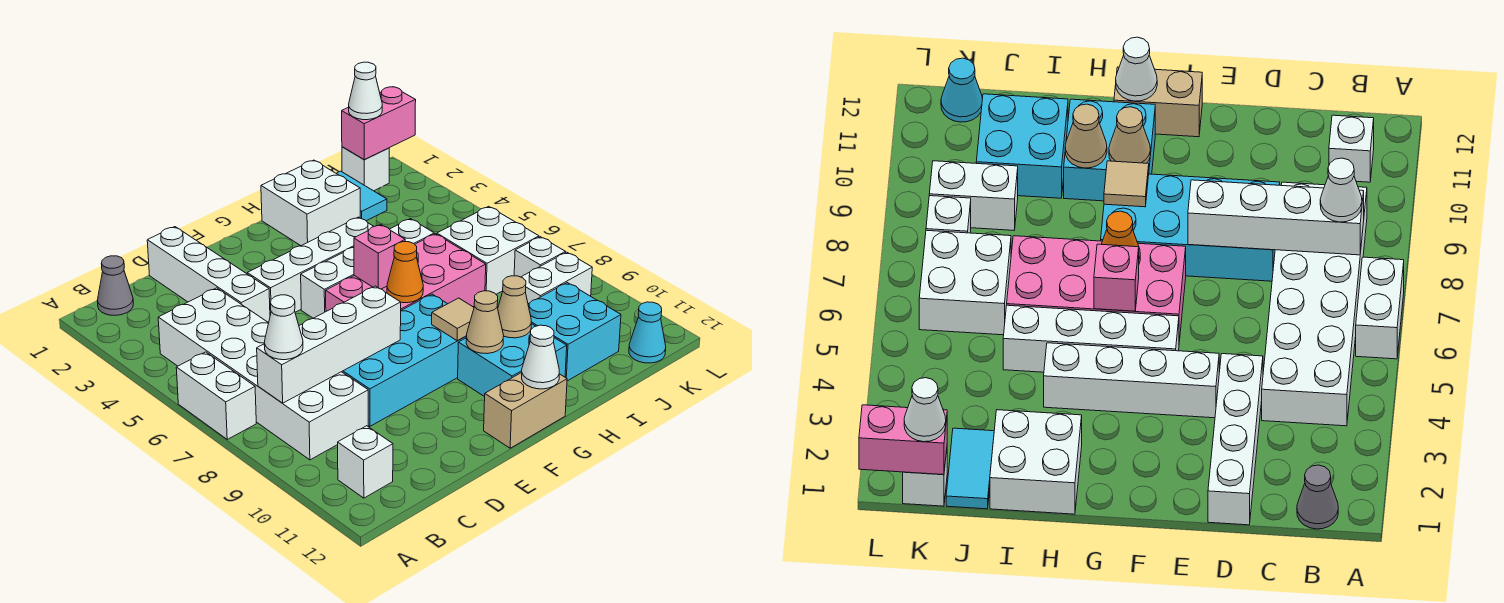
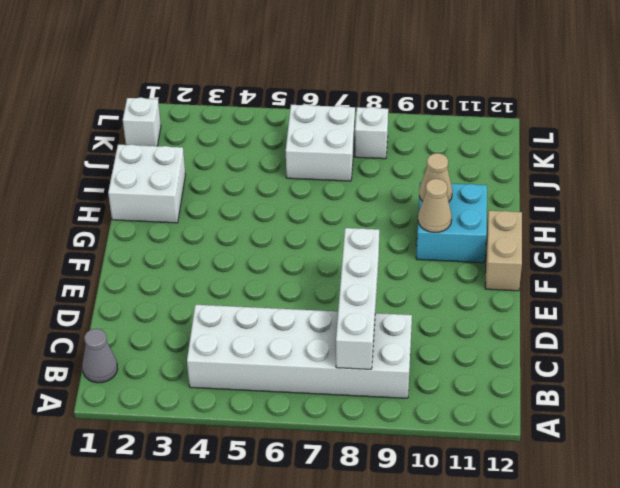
none -> white 1x2 brick [176,352,256,439]
none -> white 1x1 brick [338,426,393,498]
none -> white 1x4 brick [147,227,270,323]

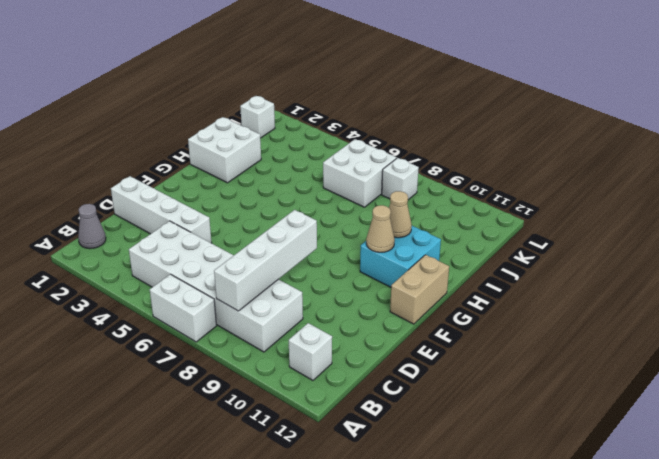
none -> cyan 2x4 brick [342,294,467,426]
none -> white 1x4 brick [247,217,374,315]
none -> white 1x4 brick [301,219,434,318]

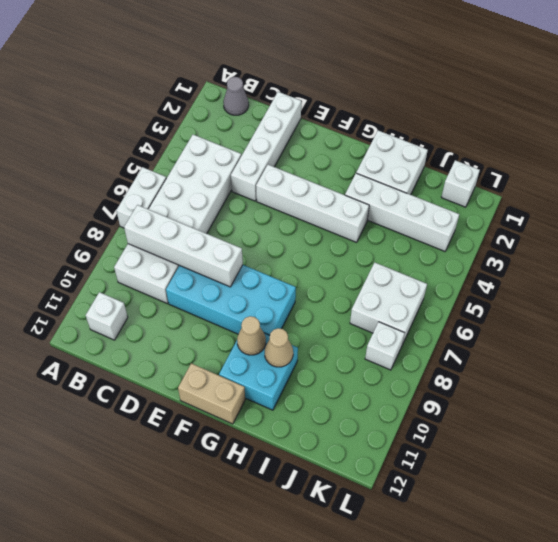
white 1x4 brick [345,173,459,251] -> white 1x4 brick moved to [301,219,434,318]
none -> pink 2x4 brick [326,234,486,311]
none -> cyan 2x2 brick [528,283,621,381]
none -> cyan 1x2 tile [336,171,387,221]

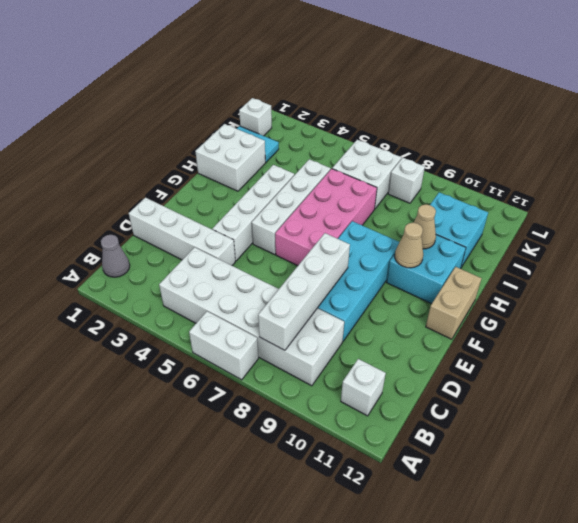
none -> white 1x2 brick [522,252,592,304]
none -> cyan 1x1 cone [629,302,666,363]
none -> pink 1x1 brick [354,225,405,289]

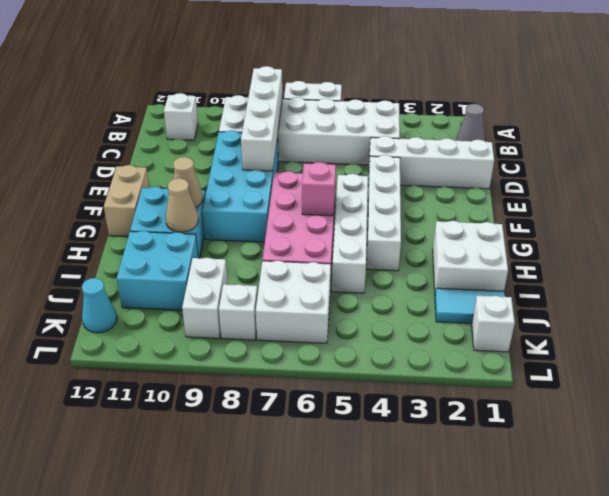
none -> orange 1x1 cone [387,242,423,303]
none -> tan 1x1 tile [432,298,474,341]
none -> white 1x1 cone [522,325,559,389]

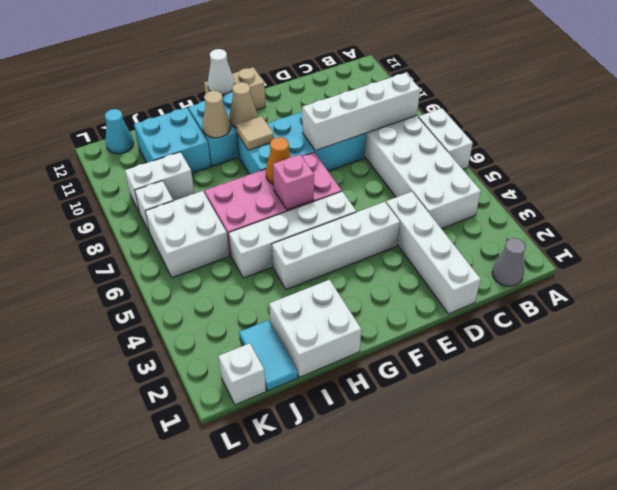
none -> white 1x1 brick [338,426,393,498]
none -> pink 1x2 brick [342,87,416,160]
none -> white 1x1 cone [264,295,303,360]

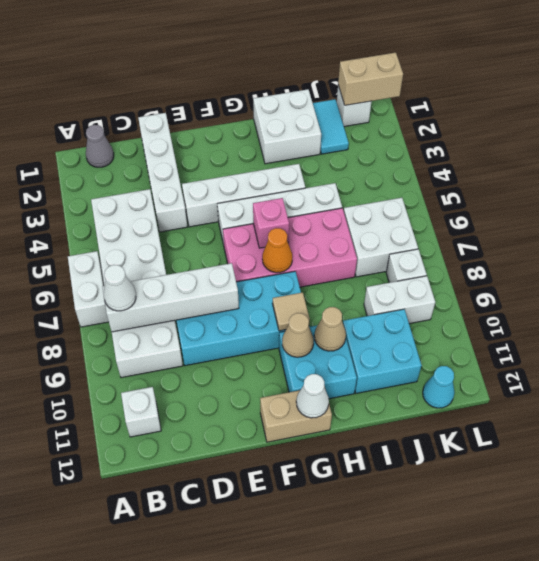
tan 1x2 brick [338,53,403,105] -> pink 1x2 brick [342,87,416,160]
none -> white 1x1 cone [349,62,382,120]

